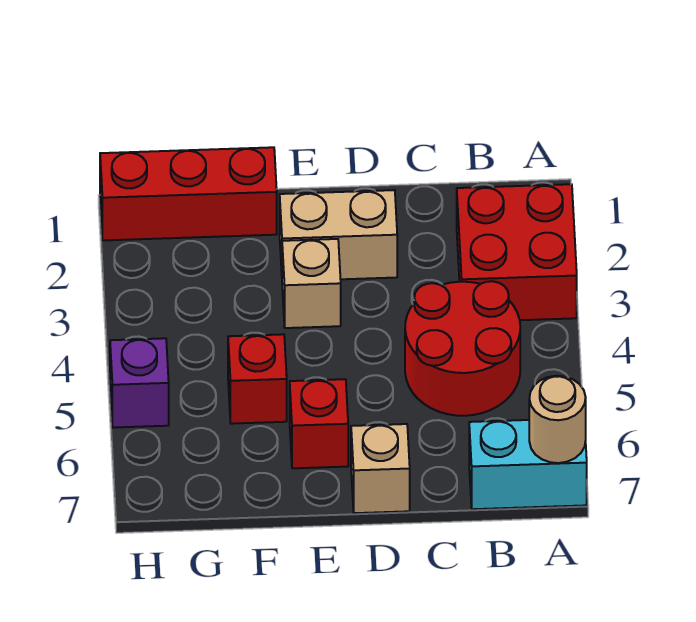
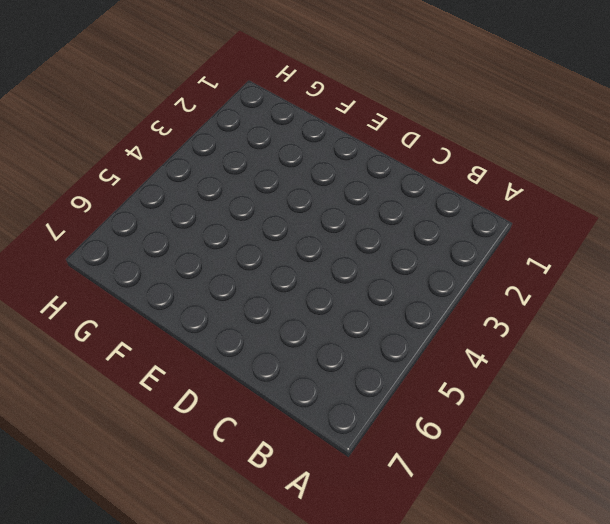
none -> red 2x2 brick [457,184,577,320]
none -> cyan 1x2 brick [469,420,587,509]

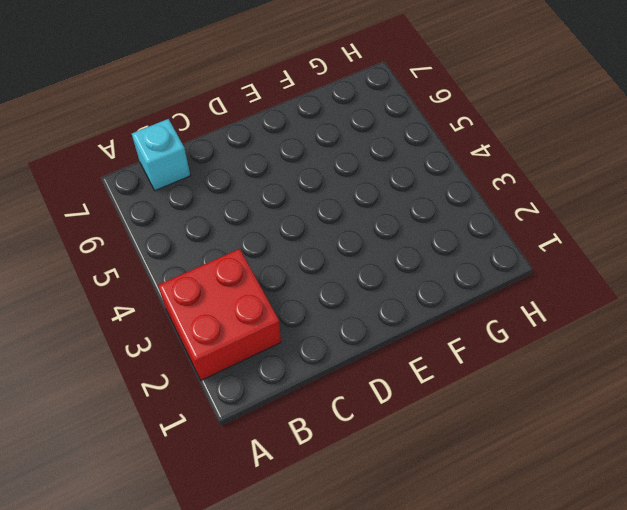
cyan 1x1 brick [132,119,190,191] -> cyan 1x2 brick [469,420,587,509]
none -> red 2x2 round brick [405,281,520,416]
none -> tan 1x2 brick [280,190,397,279]

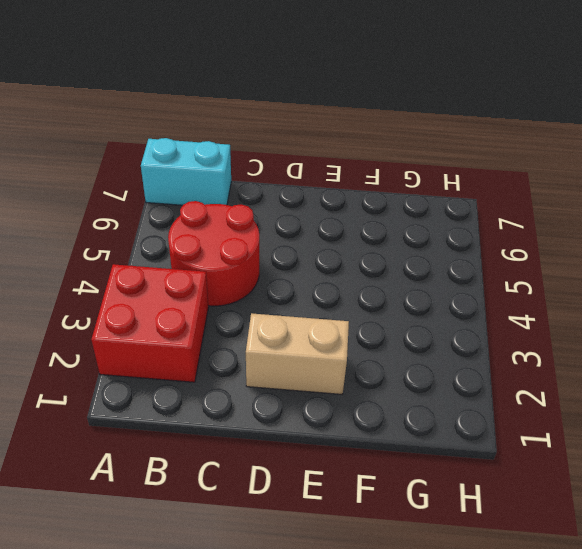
none -> tan 1x1 brick [351,424,410,513]
none -> tan 1x1 brick [282,239,341,328]

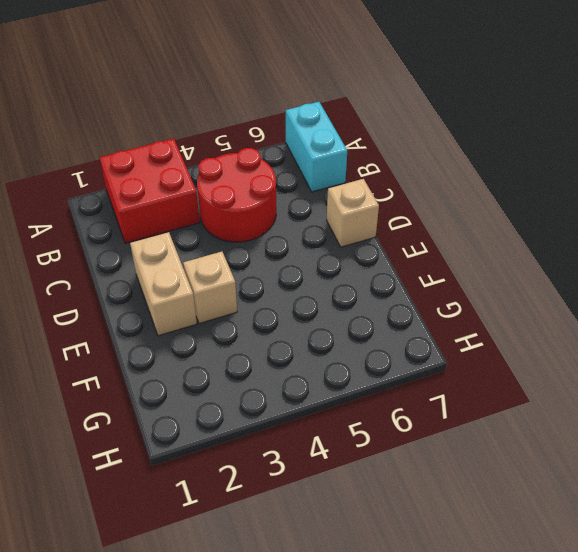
none -> red 1x1 brick [290,379,348,468]
none -> red 1x3 brick [100,147,277,240]

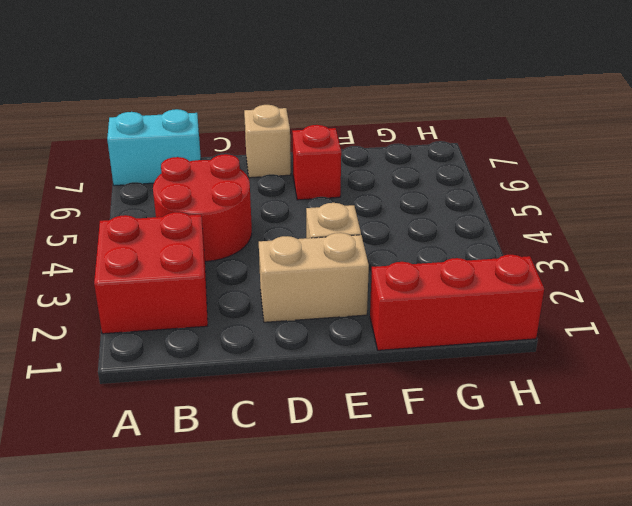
none -> red 1x1 brick [228,334,287,424]
none -> purple 1x1 brick [110,338,169,428]

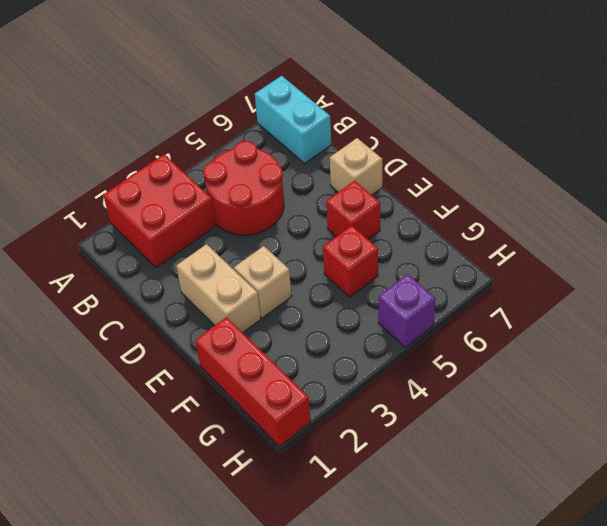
none -> tan 1x1 round brick [529,376,586,463]

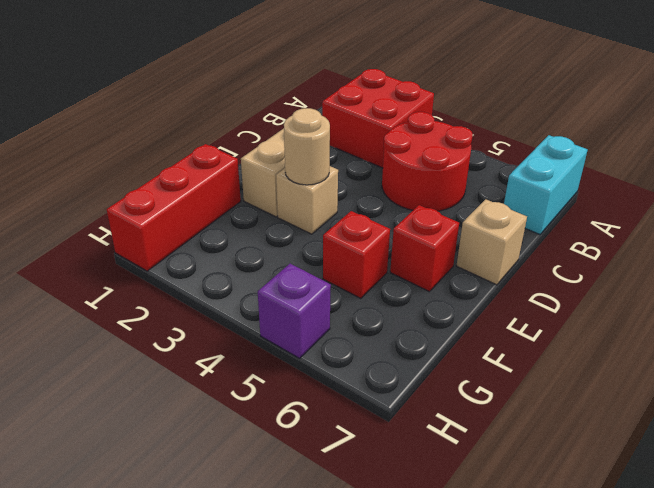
tan 1x1 round brick [284,108,330,185] -> tan 1x1 round brick moved to [529,376,586,463]

